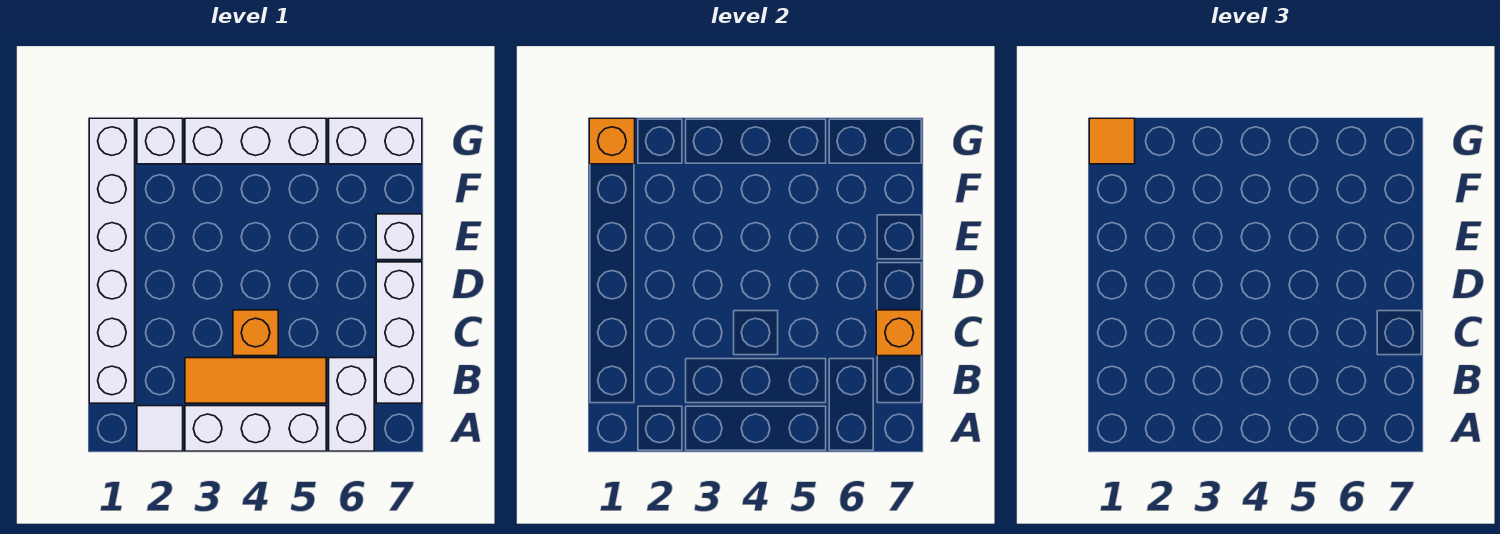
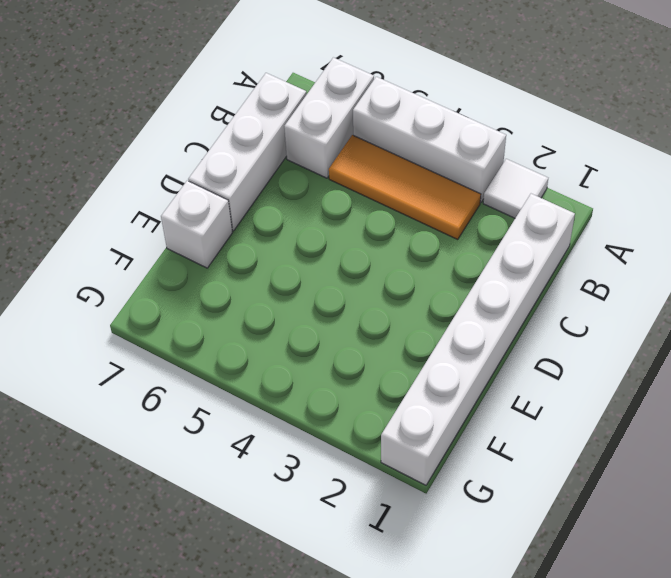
none -> orange 1x1 brick [233,310,278,356]
none -> white 1x1 brick [137,118,183,164]
none -> white 1x3 brick [185,118,326,164]

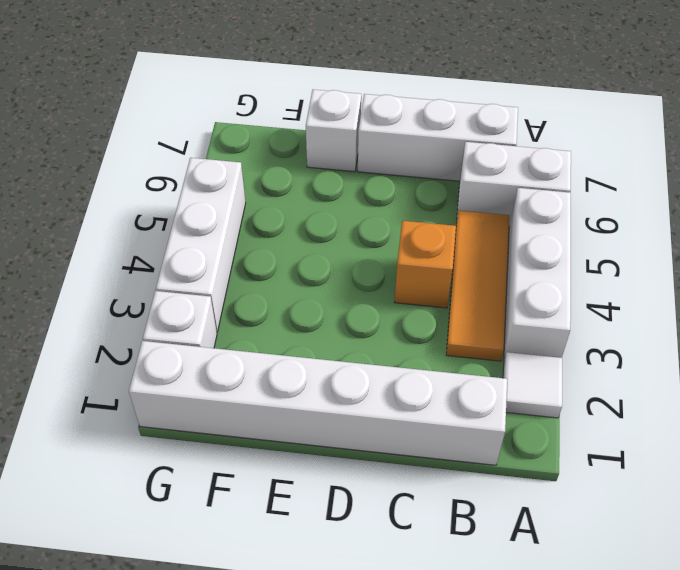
none -> white 1x2 brick [329,118,422,164]
none -> orange 1x1 brick [876,310,922,356]
none -> orange 1x1 brick [589,118,635,164]

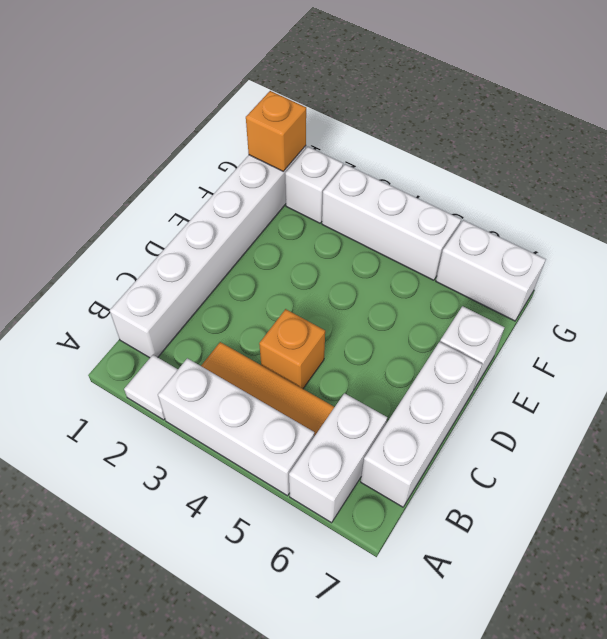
none -> orange 1x1 brick [876,310,922,356]
none -> orange 1x1 tile [1089,118,1135,164]

